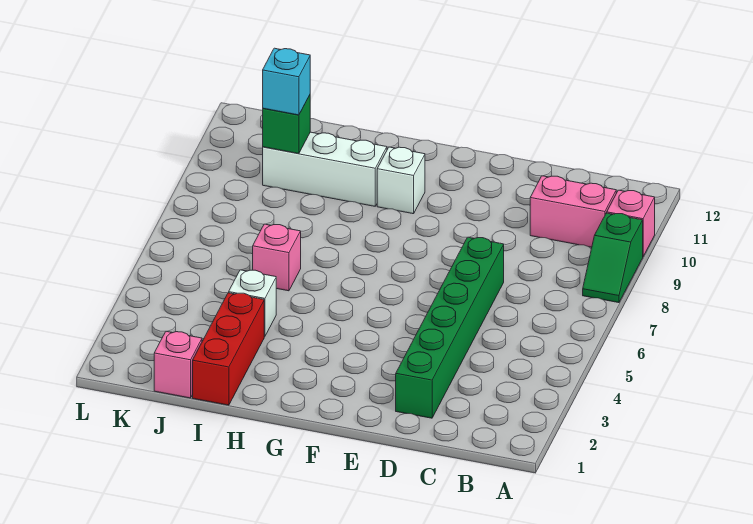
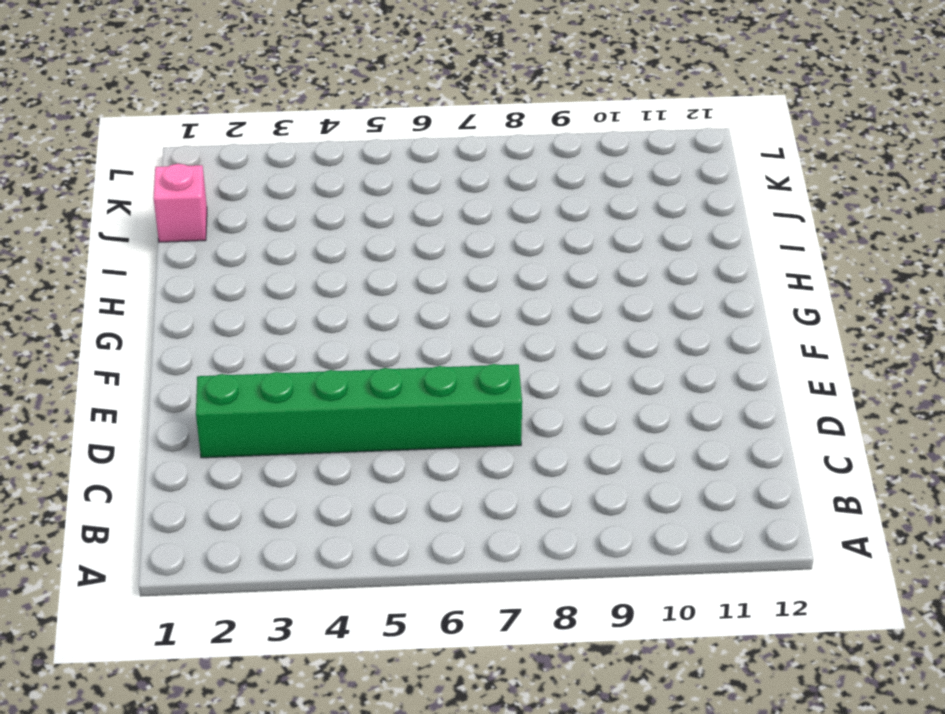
none -> green 1x2 slope [583,213,643,303]
none -> pink 1x1 brick [607,190,655,256]
none -> pink 1x2 brick [530,176,616,247]

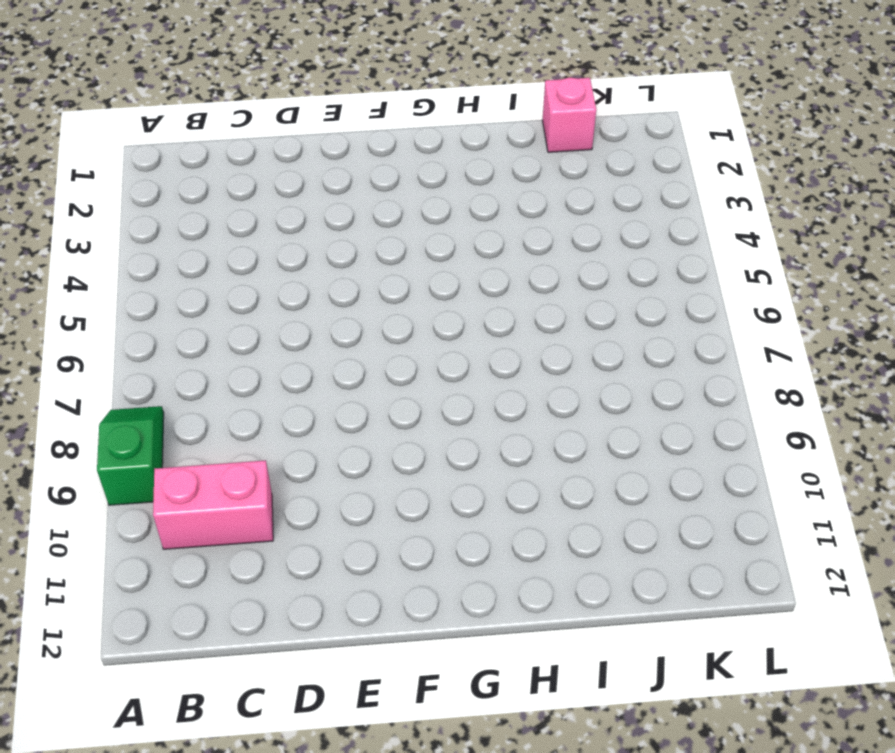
none -> pink 1x1 brick [607,190,655,256]
none -> green 1x6 brick [396,237,504,418]
none -> white 1x1 brick [377,147,425,214]

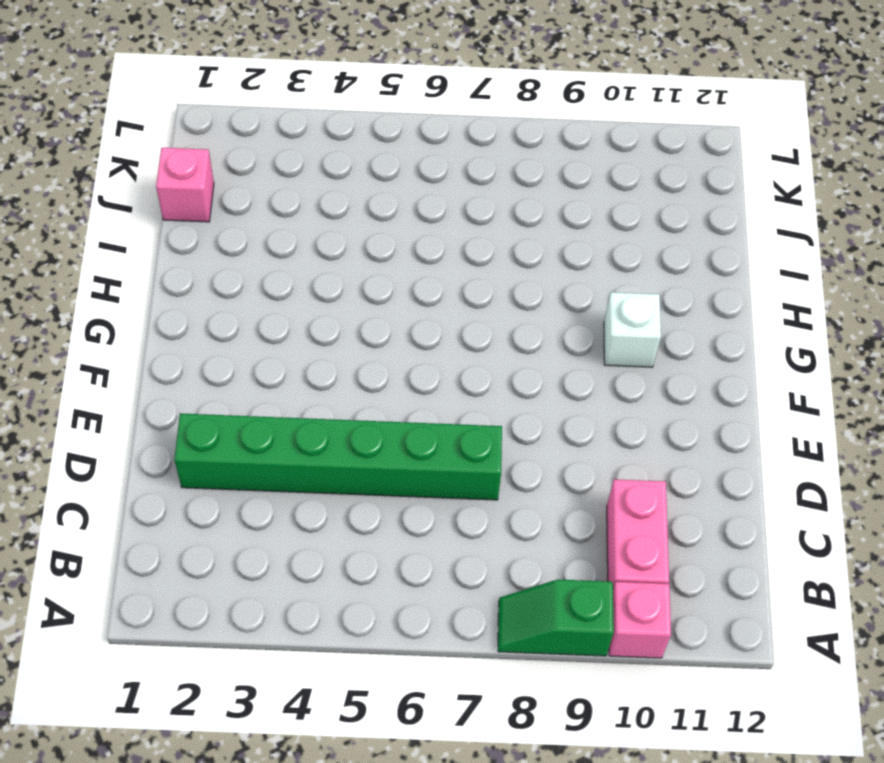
none -> white 1x3 brick [263,132,387,206]
none -> red 1x3 brick [193,293,264,405]
none -> white 1x1 brick [229,270,276,337]

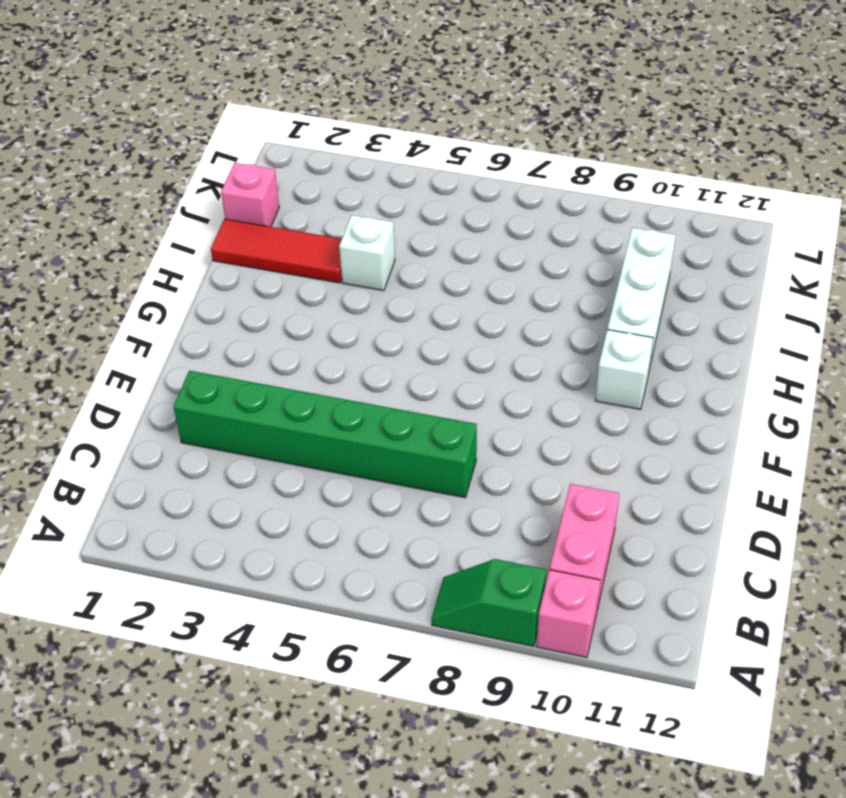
red 1x3 tile [211,219,342,283] -> red 1x3 brick [193,293,264,405]
none -> pink 1x1 brick [253,224,301,291]
none -> green 1x1 brick [263,95,310,154]
none -> cyan 1x1 brick [263,48,310,115]

